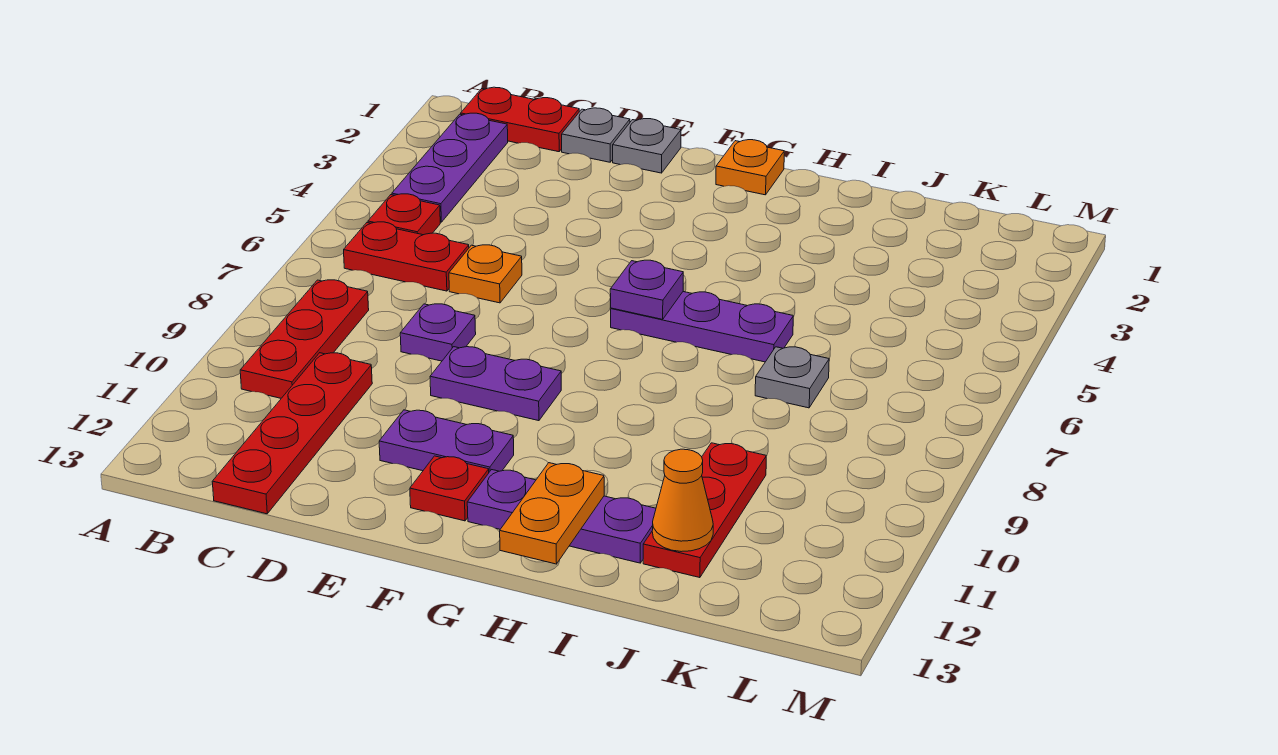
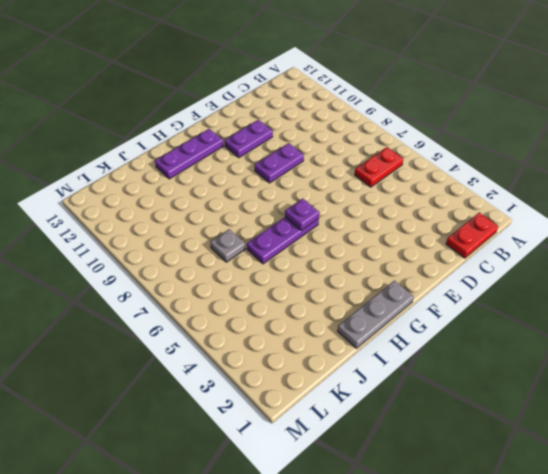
grey 1x3 plate [338,281,414,348] -> orange 1x1 plate [716,140,784,195]
none -> purple 1x3 plate [392,113,508,222]
none -> red 1x1 plate [368,194,440,235]
none -> red 1x3 plate [240,280,369,398]

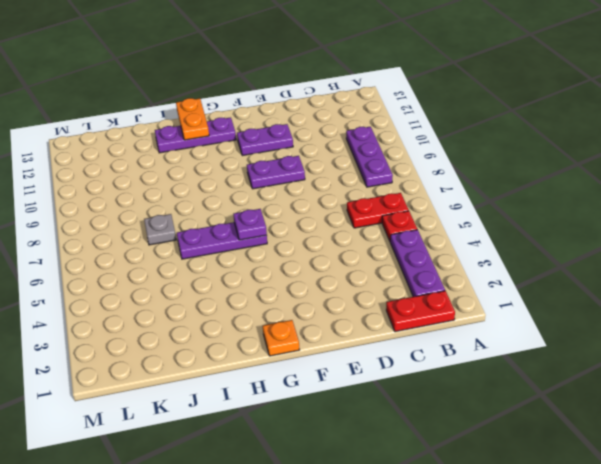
purple 1x3 plate [346,127,393,187] -> red 1x3 plate [240,280,369,398]
none -> red 1x4 plate [212,353,372,514]
none -> grey 1x1 plate [562,108,630,162]
none -> orange 1x1 plate [449,245,522,303]

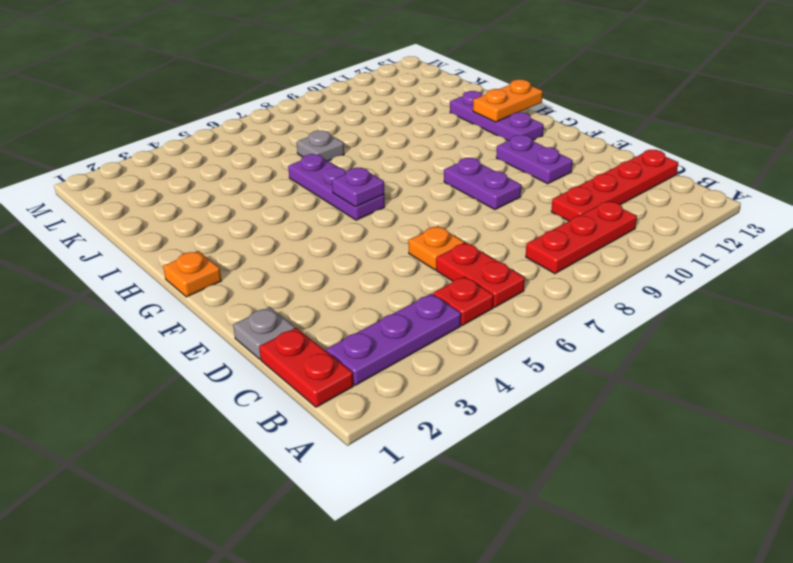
none -> purple 1x1 plate [400,304,476,361]
none -> grey 1x1 plate [613,119,681,173]
none -> red 1x1 plate [410,456,489,521]

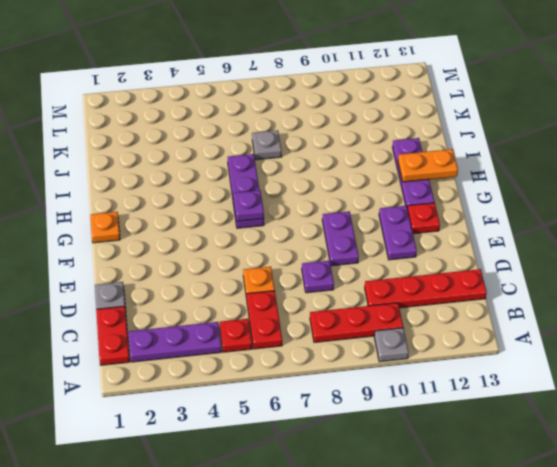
grey 1x1 plate [374,328,409,362] -> grey 1x1 plate moved to [613,119,681,173]
none -> red 1x3 plate [643,443,766,578]
none -> orange 1x1 cone [652,449,713,552]

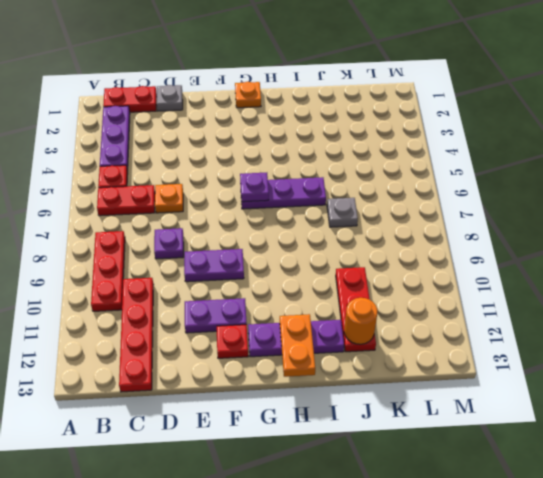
orange 1x1 round brick [344,298,377,344] -> orange 1x1 cone [652,449,713,552]
none -> grey 1x1 plate [613,119,681,173]

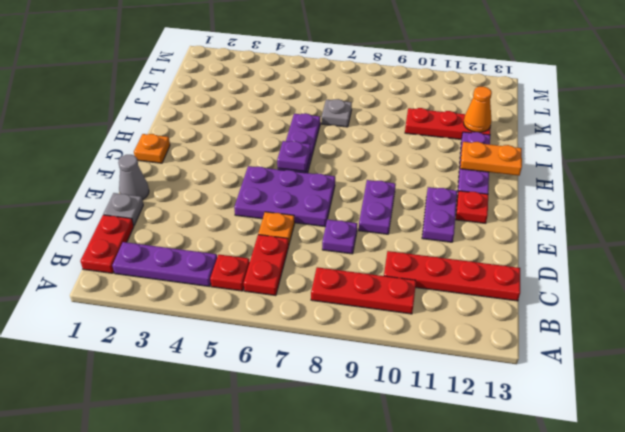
grey 1x1 cone [118,155,149,200] -> grey 1x1 plate [613,119,681,173]
purple 2x3 plate [234,166,335,227] -> none

